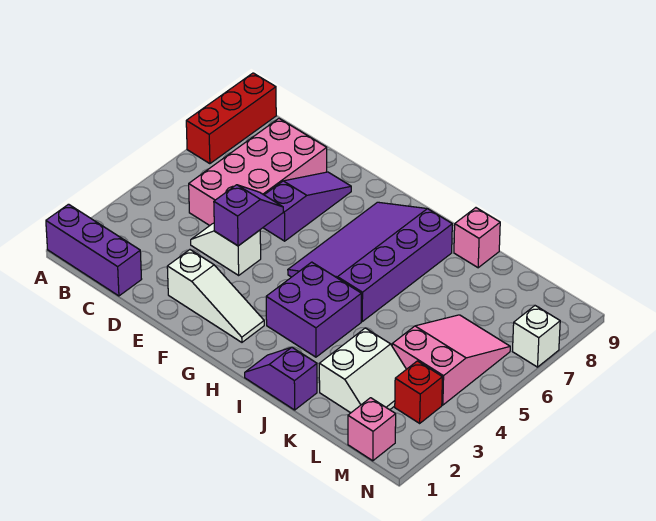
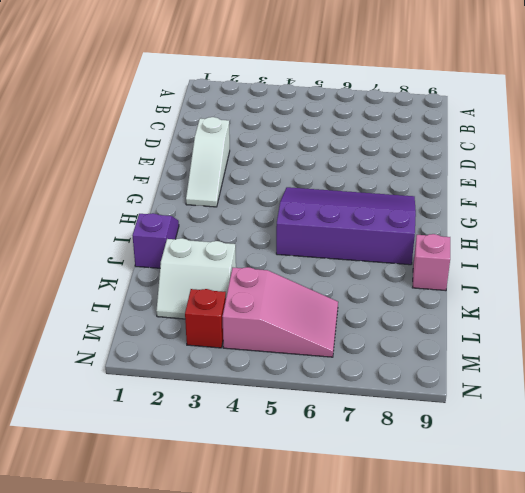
none -> purple 1x3 brick [46,204,142,296]
none -> red 1x3 brick [186,73,276,164]
none -> pink 2x4 brick [189,119,327,225]

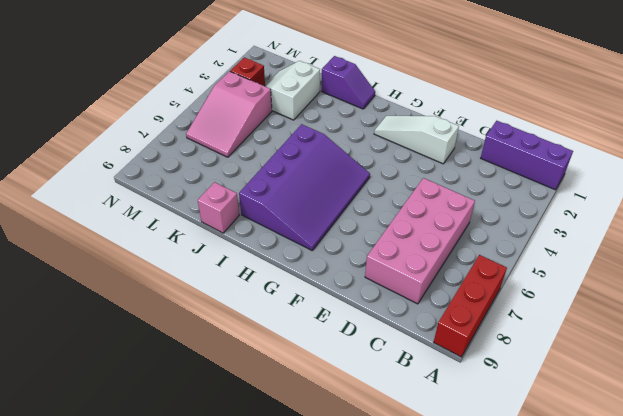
none -> white 1x2 slope [191,223,261,275]
none -> purple 1x3 slope [263,172,351,241]
none -> purple 2x2 brick [266,262,361,357]

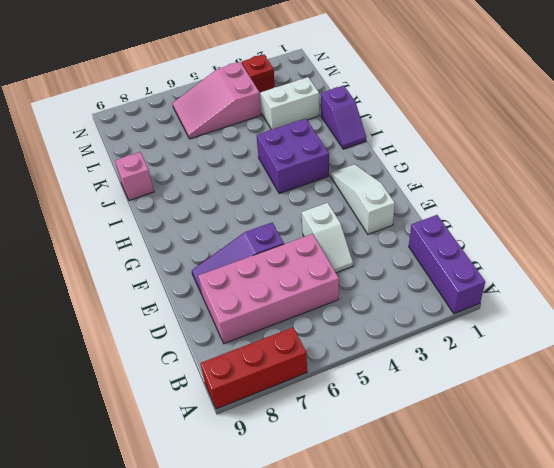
none -> purple 3x4 slope [288,202,452,321]
none -> pink 1x1 brick [348,398,396,461]
none -> white 1x1 brick [513,306,560,367]

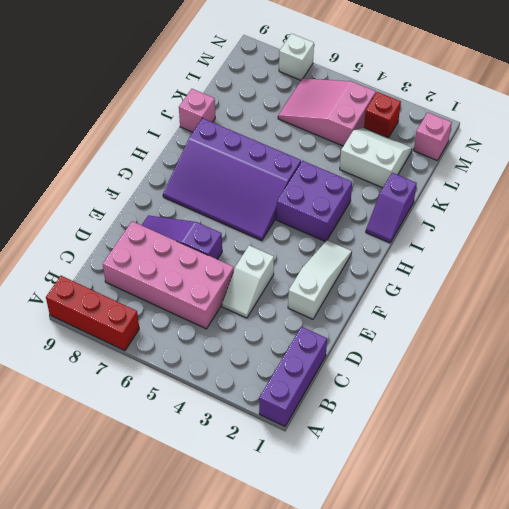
none -> purple 1x2 slope [214,185,283,246]

